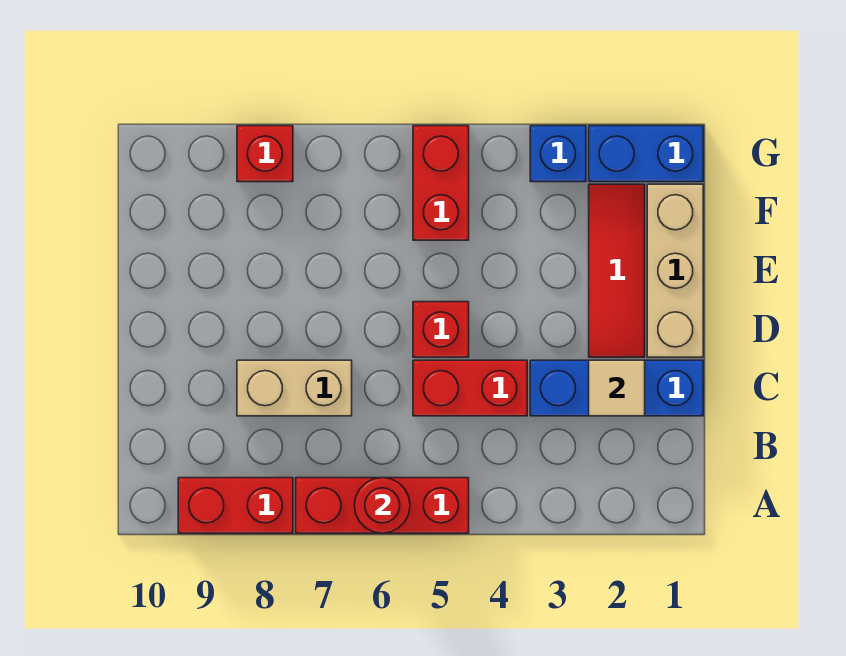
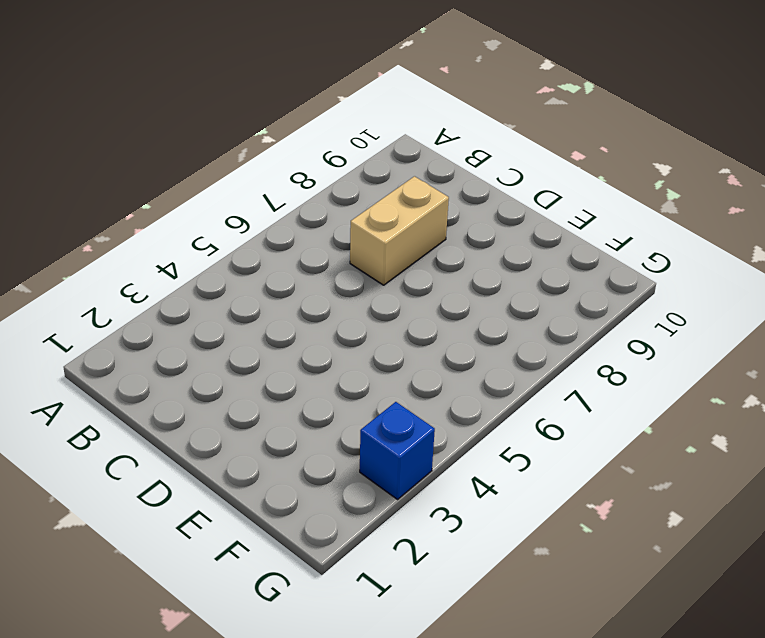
none -> red 1x3 brick [296,478,469,533]
none -> red 1x2 brick [178,478,293,533]
none -> blue 1x3 brick [530,360,703,416]

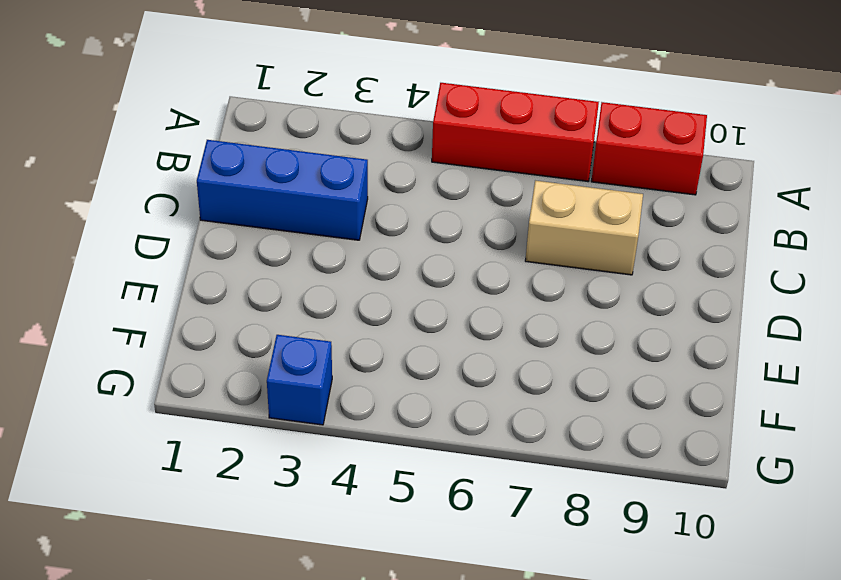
none -> red 1x2 brick [413,360,527,416]
none -> tan 1x3 brick [647,184,703,357]
none -> red 1x3 tile [589,184,645,357]

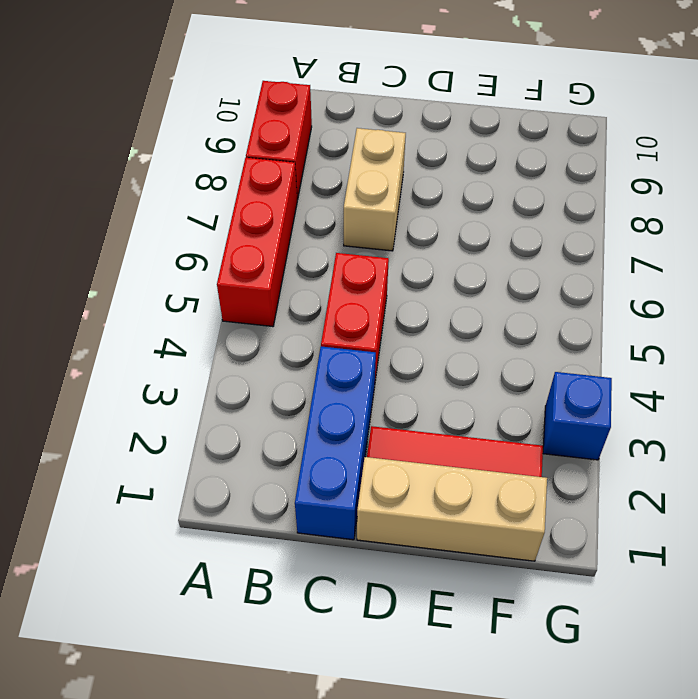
none -> red 1x1 brick [413,302,469,357]
none -> red 1x2 brick [413,126,469,240]
none -> blue 1x2 brick [589,126,703,182]

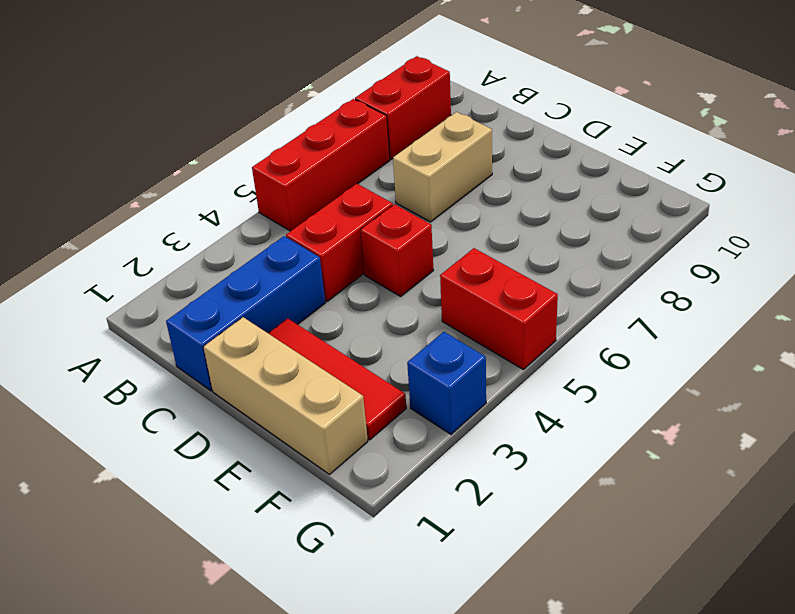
none -> blue 1x2 brick [589,126,703,182]
none -> red 1x1 brick [237,126,293,182]
none -> red 1x1 round brick [354,478,410,533]

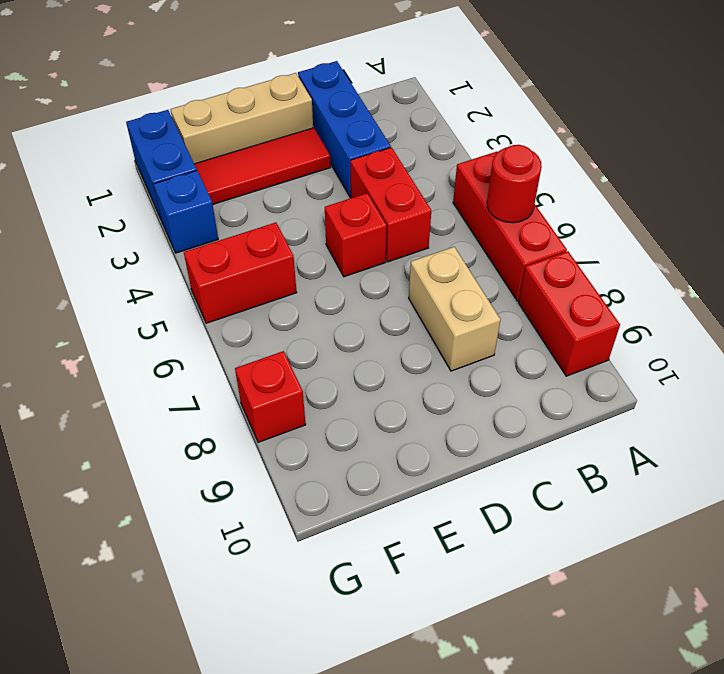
none -> tan 1x1 tile [589,360,645,416]

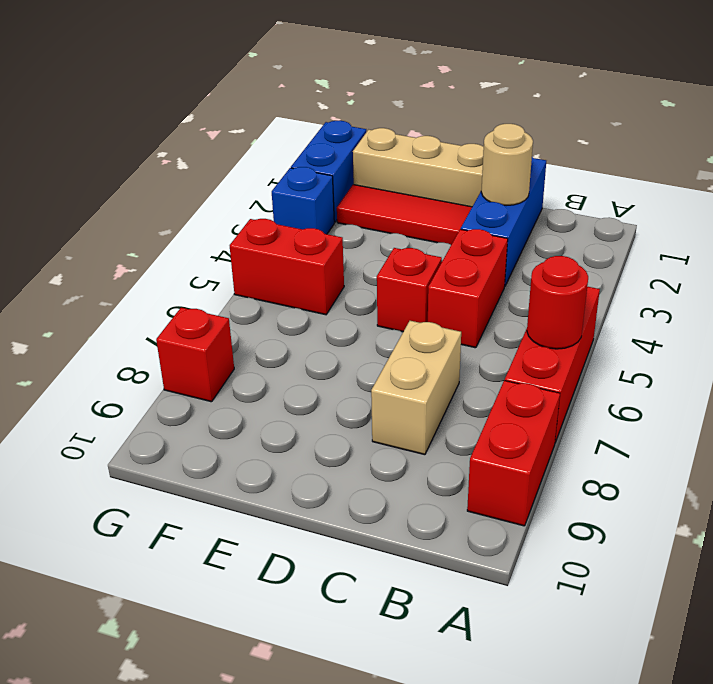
tan 1x1 round brick [481,124,533,206] -> tan 1x1 tile [589,360,645,416]

